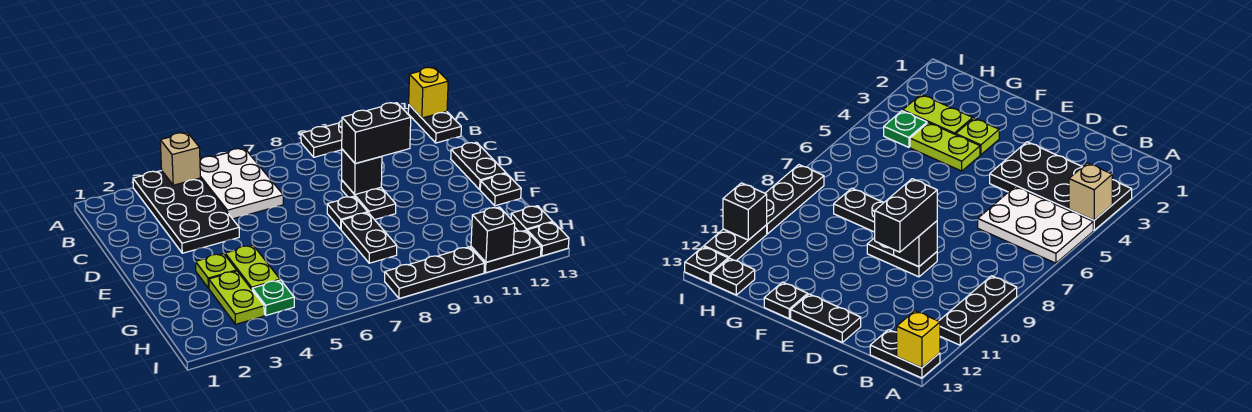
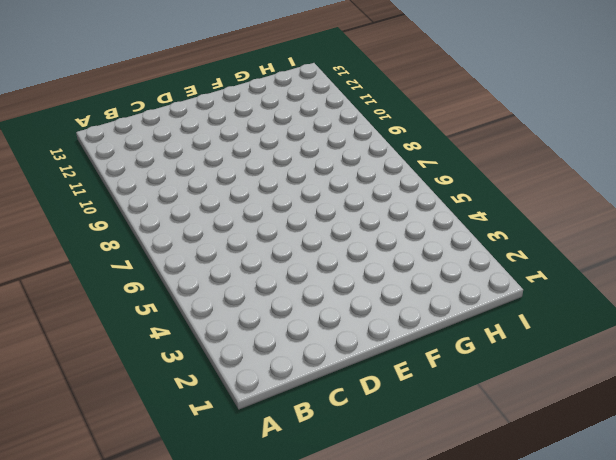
none -> black 2x4 plate [133,171,239,253]
none -> white 2x3 plate [200,148,283,219]
none -> black 1x3 plate [301,121,342,157]

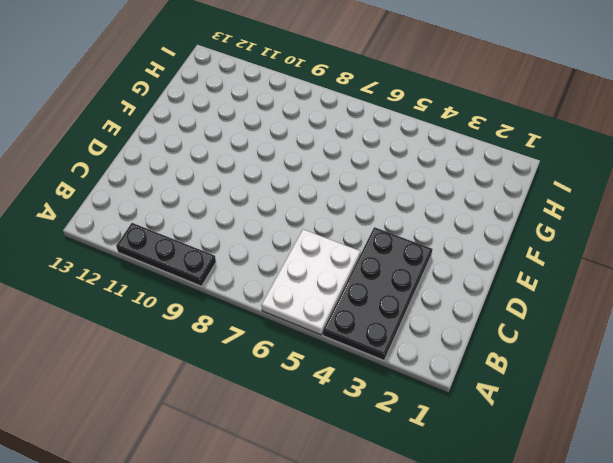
none -> black 1x2 plate [408,105,461,143]
none -> black 1x2 plate [341,181,396,220]
none -> black 1x2 plate [451,142,506,189]

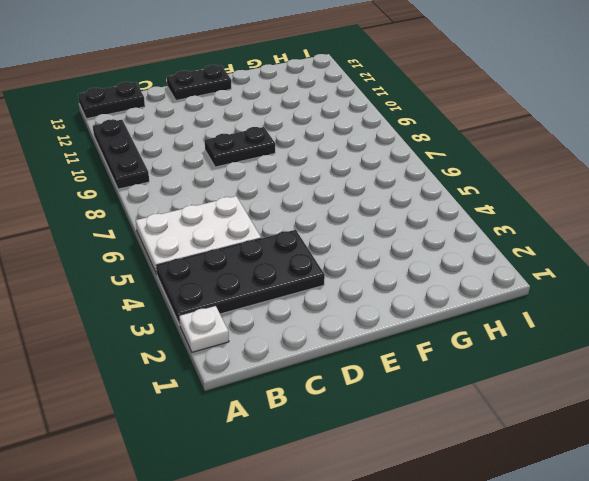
white 1x1 plate [179,306,229,352] -> none
none -> black 1x1 plate [327,196,368,229]
none -> lime 1x1 plate [196,254,237,288]
none -> lime 1x2 plate [225,245,280,289]

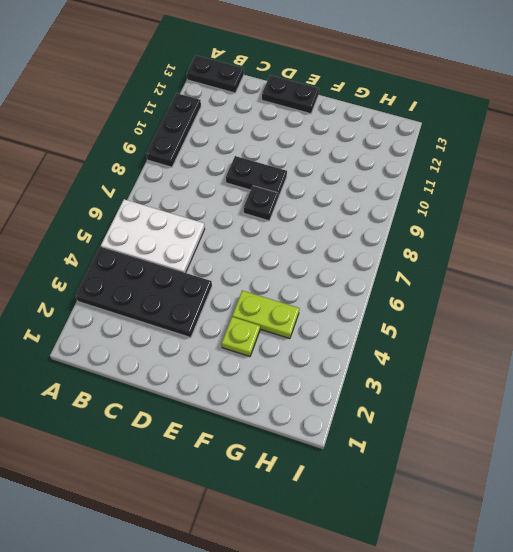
none -> black 1x2 plate [341,213,397,263]
none -> black 1x1 plate [480,174,521,206]
none -> lime 1x2 plate [209,271,264,324]

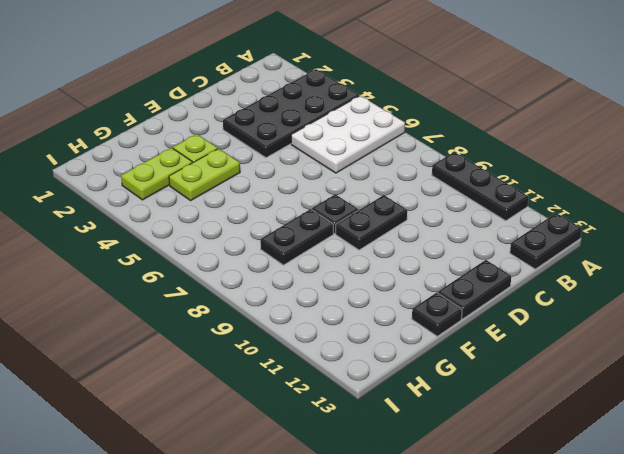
none -> green 1x1 plate [252,280,294,315]
none -> black 1x1 plate [511,206,553,231]
none -> black 1x3 plate [385,247,485,298]

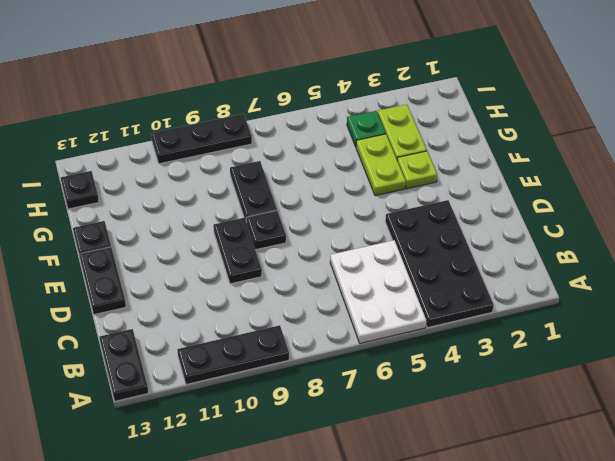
none -> black 1x2 plate [471,230,541,273]
none -> black 1x1 plate [527,222,569,256]
none -> tan 1x1 brick [160,133,200,185]

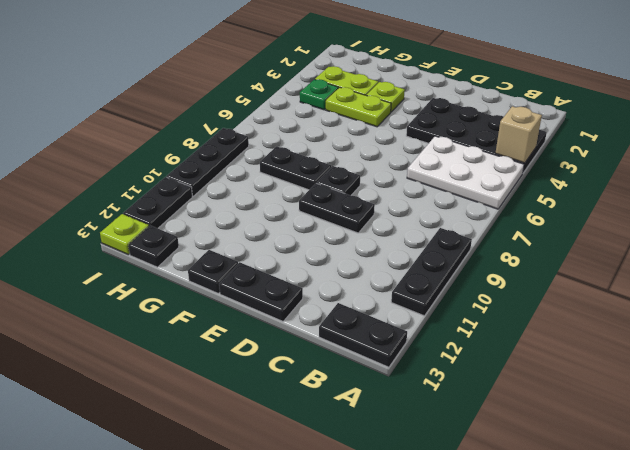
lime 1x1 plate [100,214,149,255] -> black 1x1 plate [527,222,569,256]
none -> yellow 1x1 brick [409,67,448,118]
none -> black 1x1 brick [342,149,382,194]
none -> black 1x1 brick [471,207,515,262]

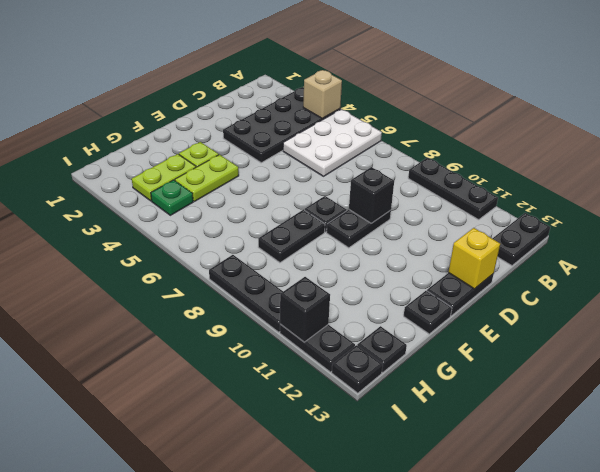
yellow 1x1 brick [448,228,500,289] -> yellow 1x1 brick moved to [409,67,448,118]
none -> black 1x2 brick [342,103,411,164]

